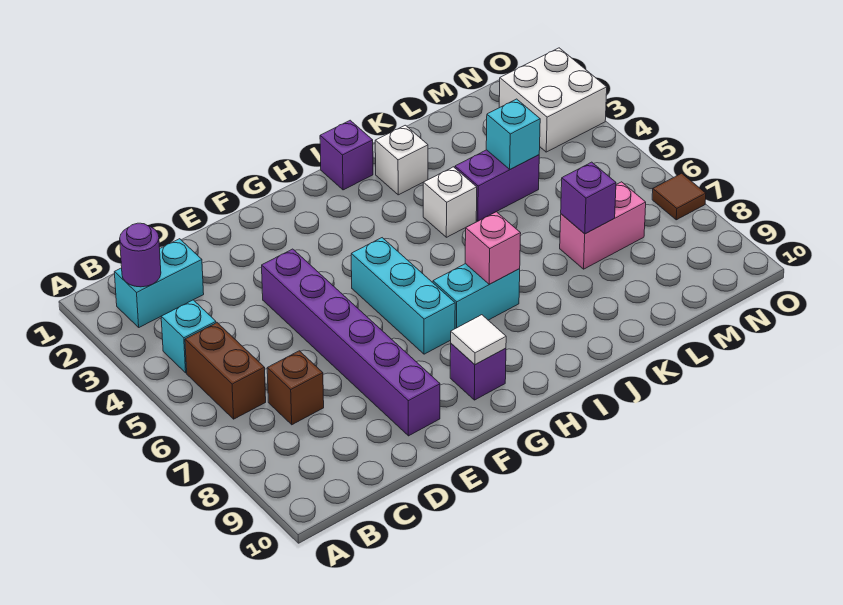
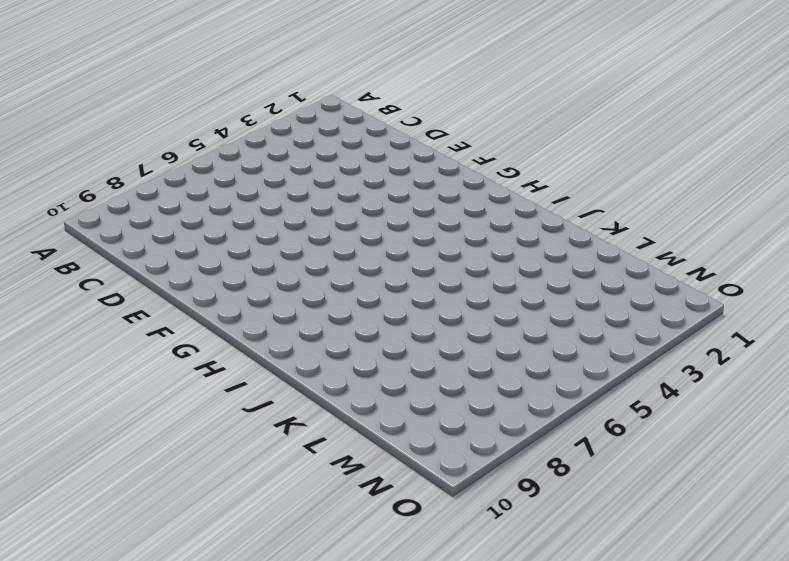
none -> cyan 1x2 brick [114,239,204,327]
none -> cyan 1x1 brick [161,300,216,373]
none -> brown 1x2 brick [185,323,266,419]

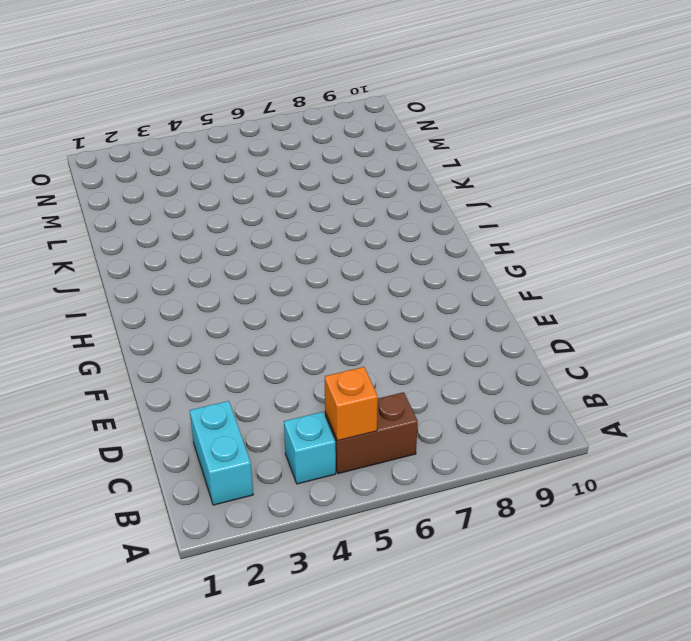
orange 1x1 brick [325,367,378,441] -> none
none -> brown 1x1 brick [267,351,324,425]
none -> purple 1x6 brick [262,249,440,436]
none -> cyan 1x3 brick [351,238,455,354]

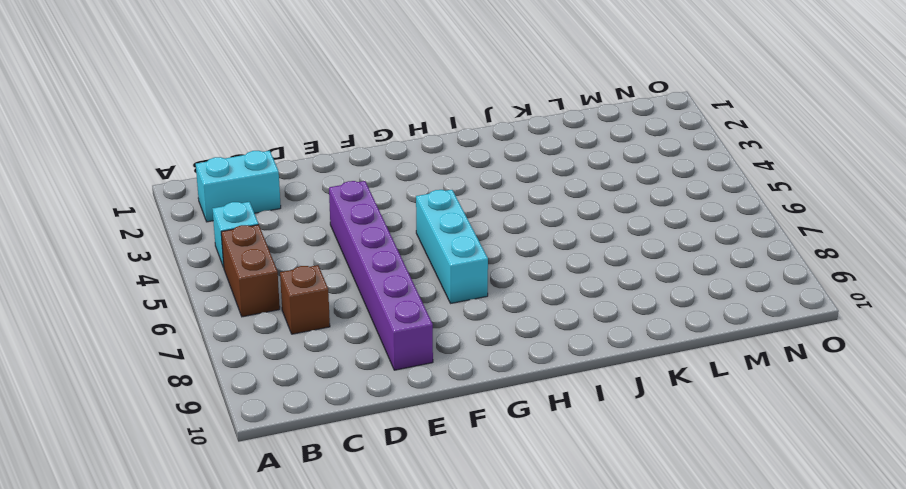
none -> purple 1x1 brick [450,344,506,400]
none -> cyan 1x2 brick [433,264,520,329]
none -> purple 1x1 brick [320,120,373,190]

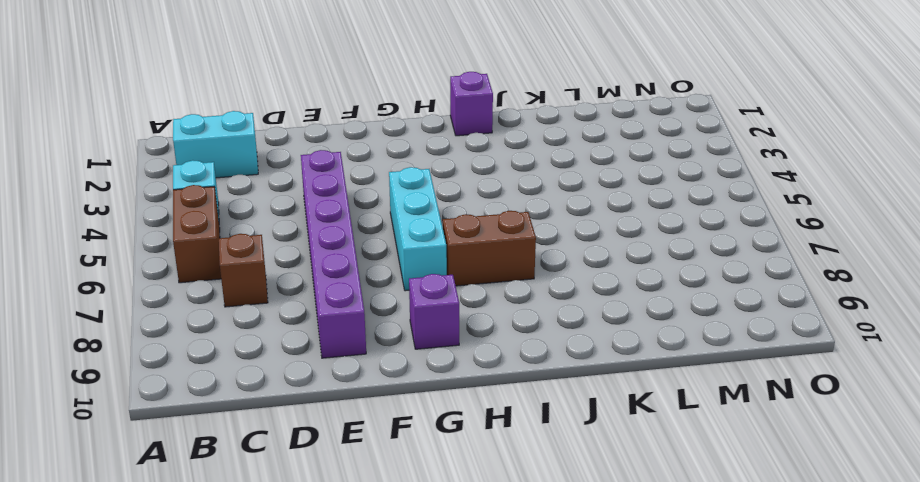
brown 1x2 brick [443,211,536,286] -> cyan 1x2 brick [433,264,520,329]
none -> white 1x1 brick [375,125,428,195]
none -> white 1x1 brick [423,167,477,237]
none -> purple 1x2 brick [455,150,539,221]

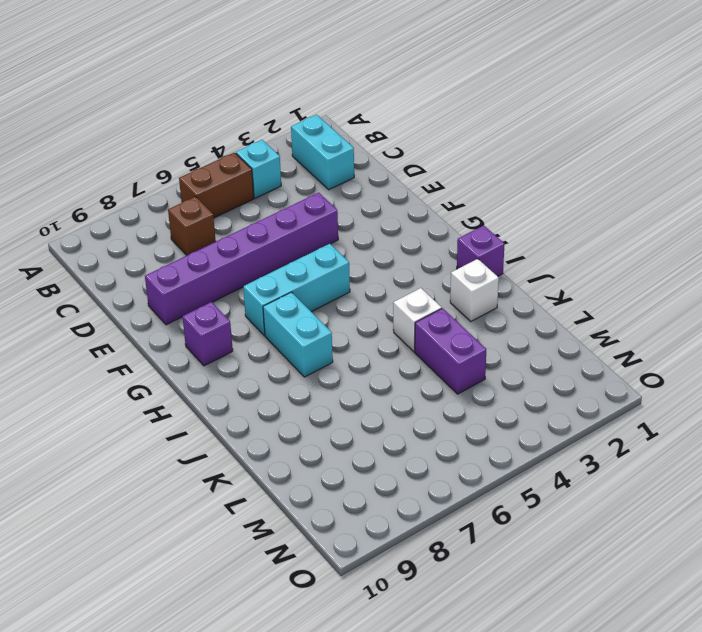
none -> pink 1x2 brick [560,182,646,269]
none -> white 2x2 brick [499,48,607,152]
none -> brown 1x1 tile [652,173,706,220]

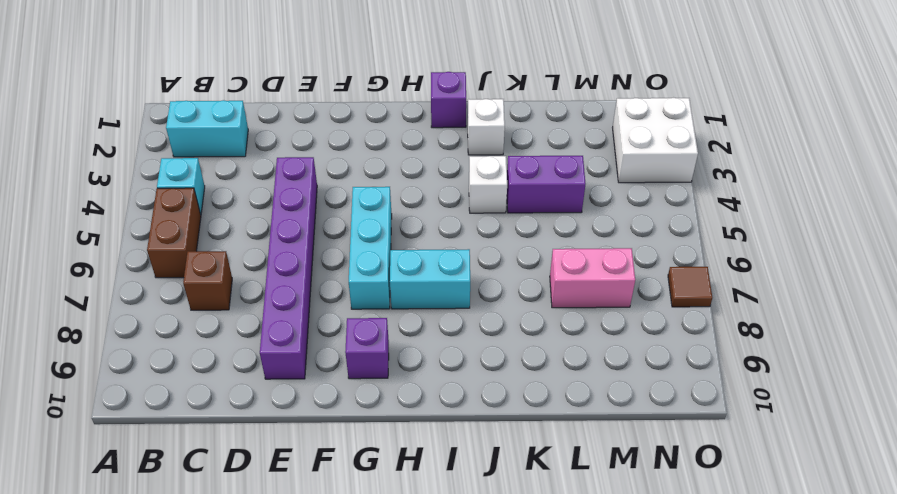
none -> purple 1x1 round brick [120,223,161,287]
none -> white 1x1 tile [451,315,506,365]
none -> pink 1x1 brick [465,212,521,284]

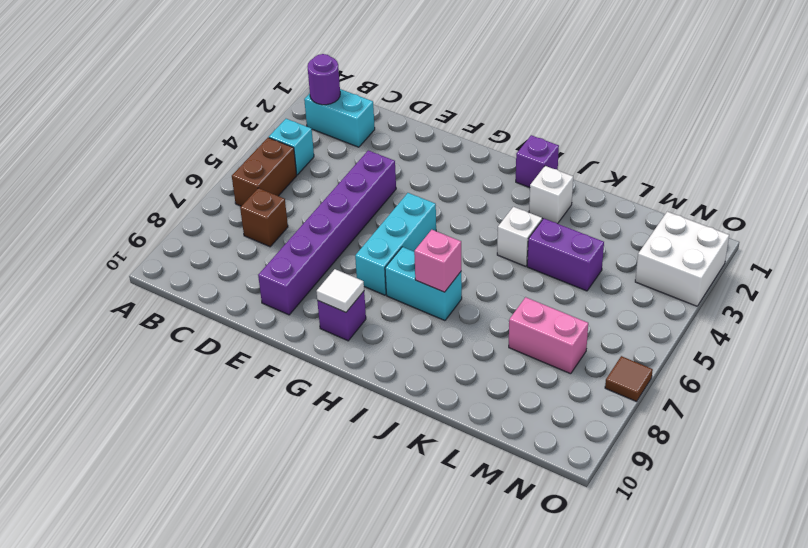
none -> cyan 1x1 brick [486,99,540,169]
none -> purple 1x1 brick [561,162,616,234]

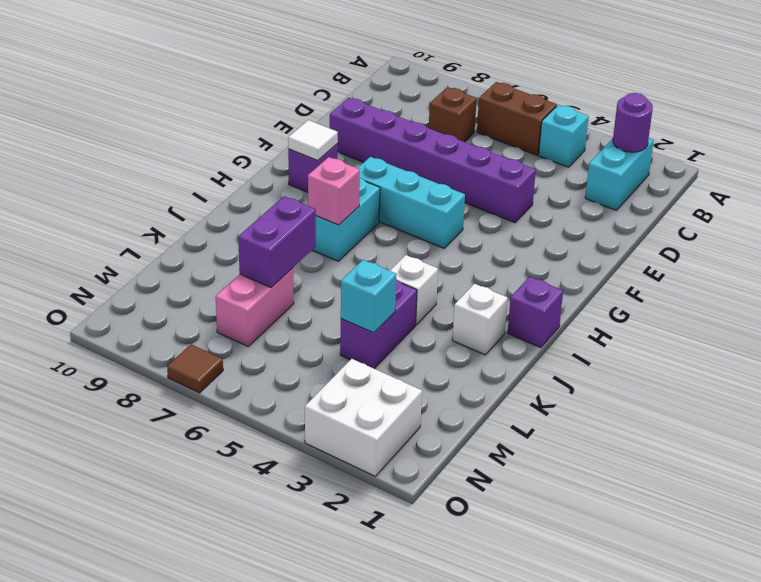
purple 1x2 brick [238,196,316,287] -> purple 1x1 brick [561,162,616,234]

